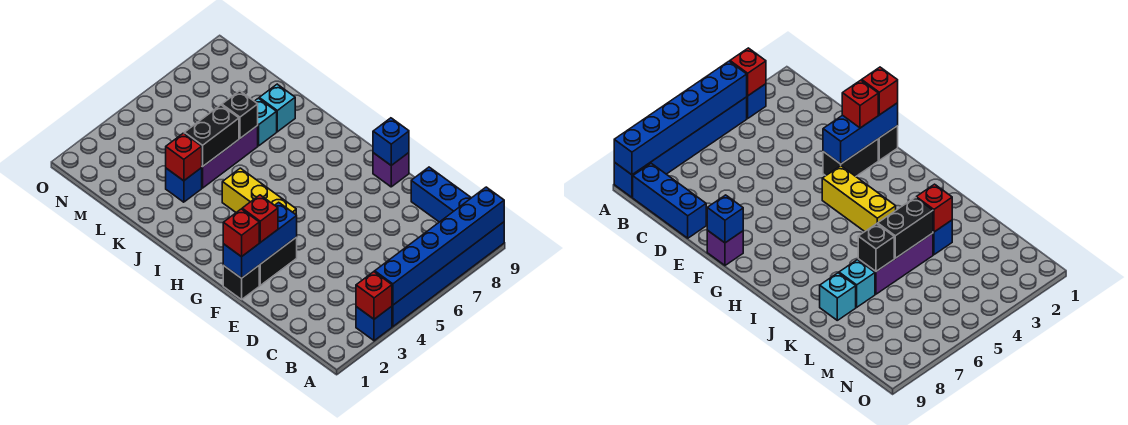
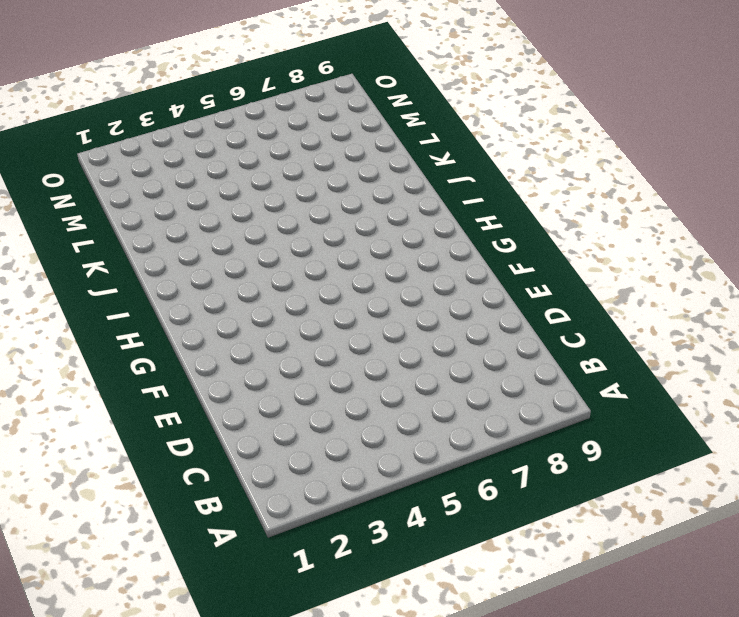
none -> blue 1x1 brick [356,306,392,341]
none -> blue 1x6 brick [392,222,504,327]
none -> blue 1x3 brick [411,167,471,222]

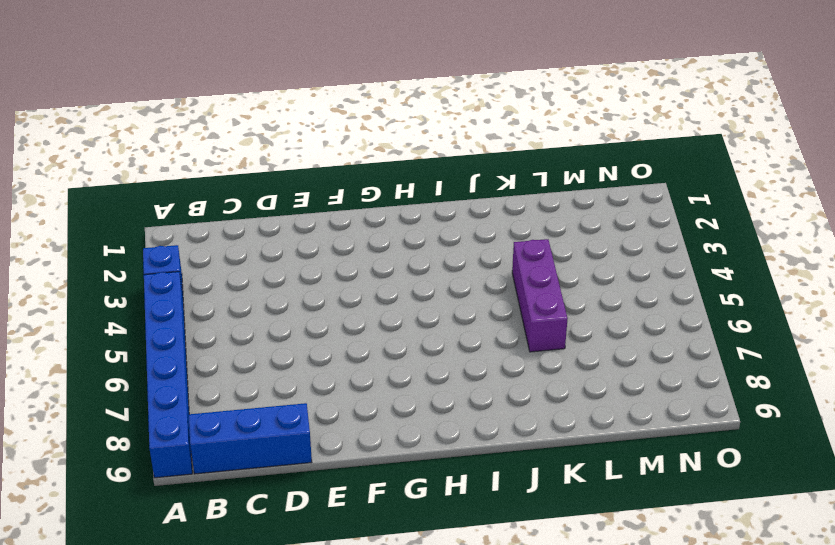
none -> black 1x1 brick [223,266,259,300]
none -> black 1x2 brick [259,237,297,285]
none -> purple 1x1 brick [373,153,409,187]

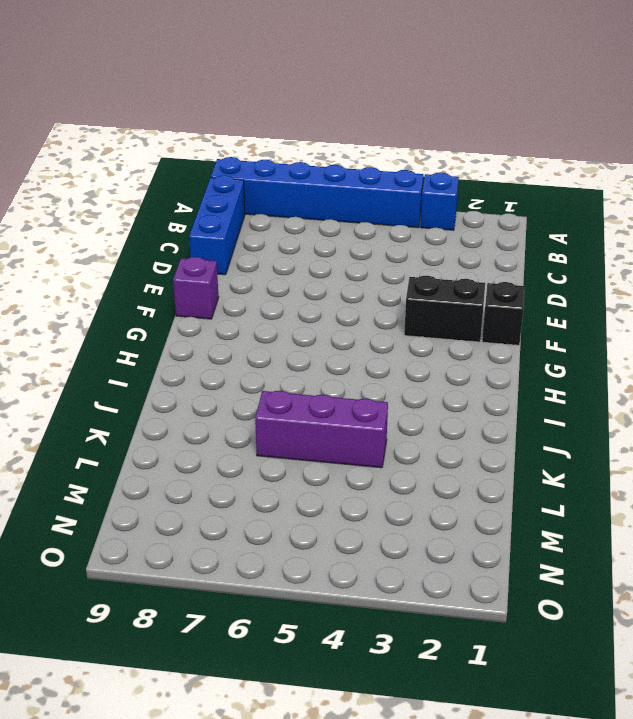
none -> yellow 1x3 brick [222,168,296,214]
none -> blue 1x1 brick [166,168,202,202]
none -> cyan 1x1 brick [255,98,277,146]

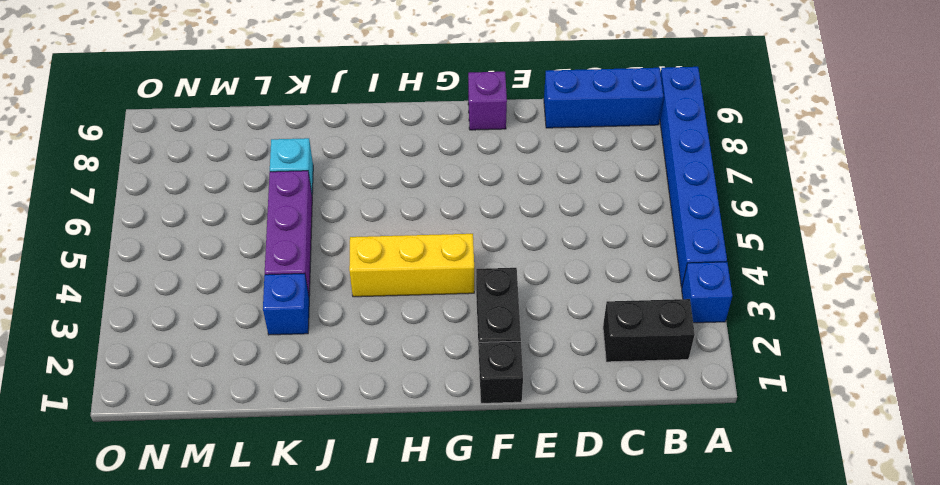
black 1x2 brick [603,299,695,362] -> black 1x2 brick turned to [184,105,239,167]
none -> cyan 1x1 brick [259,84,295,132]
none -> red 1x1 brick [356,272,392,319]
none -> blue 1x6 brick [375,187,504,305]

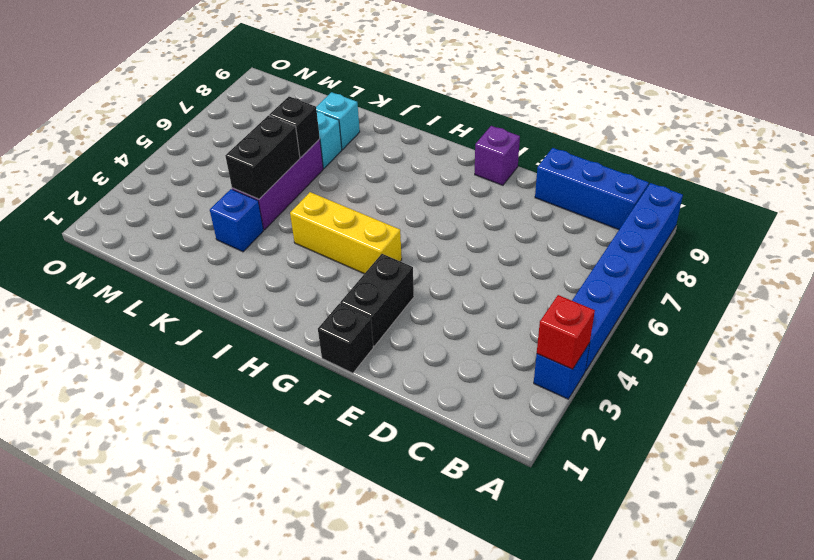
none -> blue 1x6 brick [375,187,504,305]
none -> blue 1x3 brick [223,202,297,278]
none -> blue 1x1 brick [373,118,409,165]

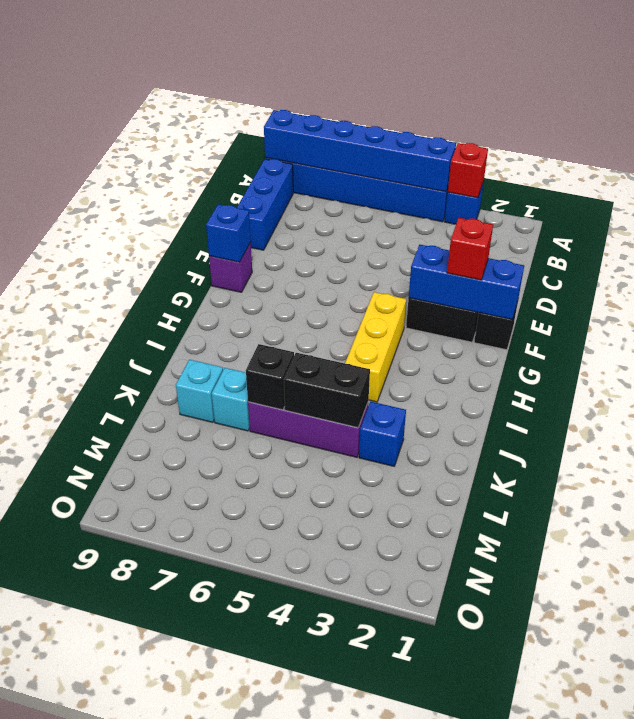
none -> red 1x1 brick [166,133,202,181]
none -> red 1x1 brick [223,209,259,257]

